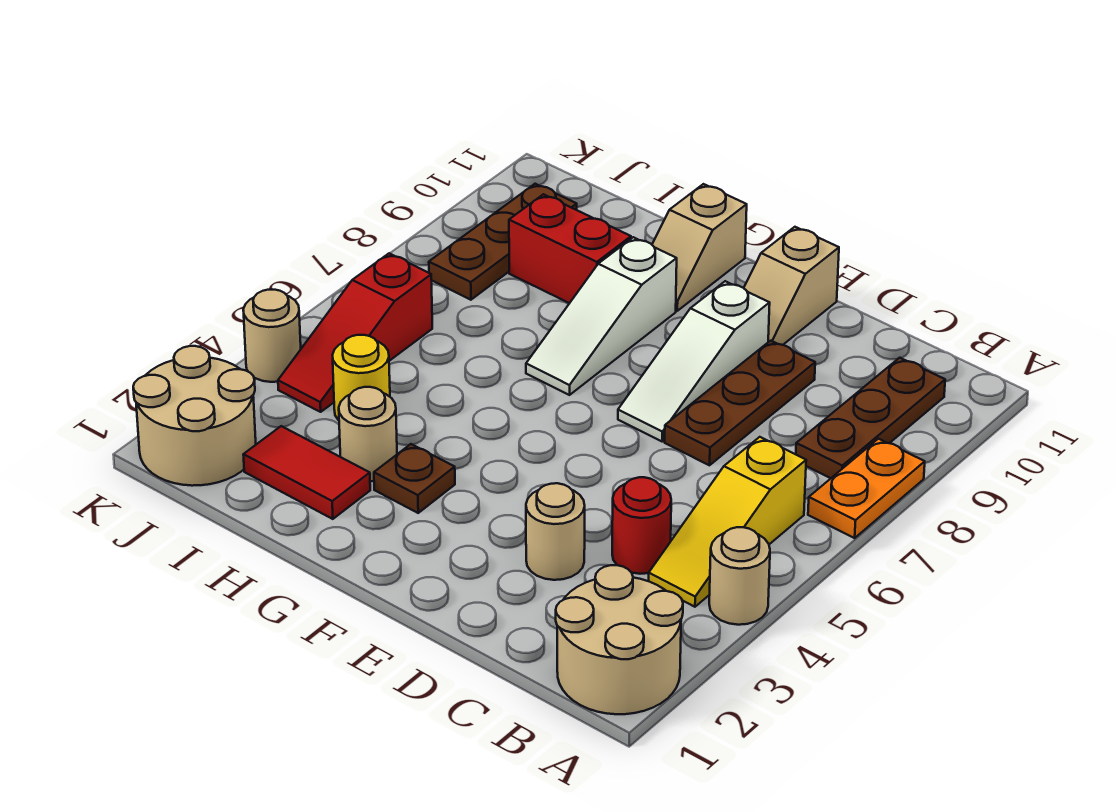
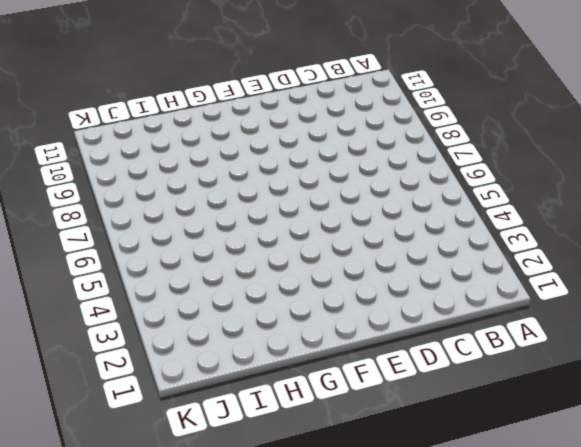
none -> tan 2x2 round brick [556,565,683,714]
none -> tan 1x1 round brick [709,527,770,625]
none -> orange 1x2 plate [808,439,925,538]

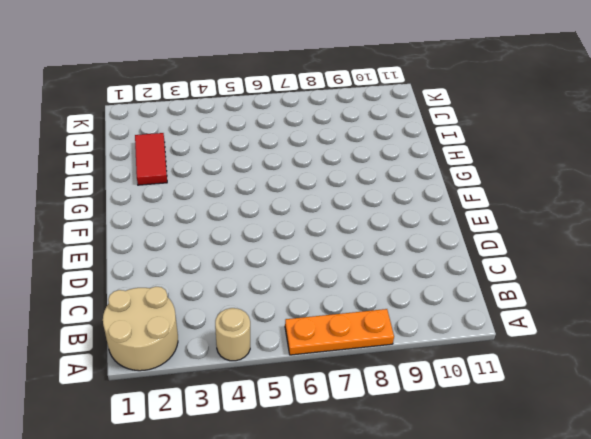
orange 1x3 plate [285,309,394,355] -> orange 1x2 plate [808,439,925,538]
none -> yellow 1x3 slope [649,437,806,607]
none -> brown 1x3 plate [796,358,945,478]
none -> red 1x1 round brick [612,477,671,574]

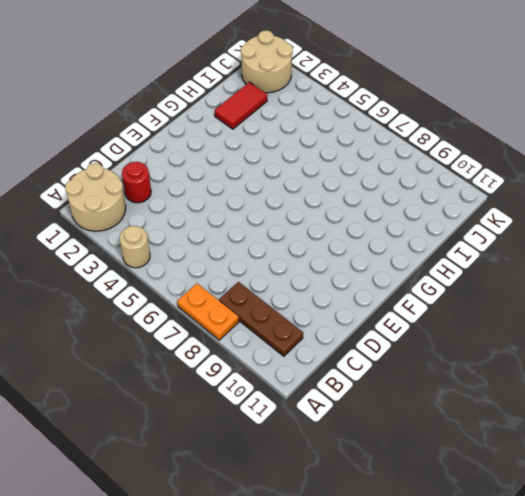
red 1x1 round brick [122,162,151,203] -> red 1x1 round brick moved to [612,477,671,574]
none -> yellow 1x3 slope [649,437,806,607]
none -> tan 1x1 round brick [526,483,585,580]
none -> brown 1x3 plate [665,341,815,465]

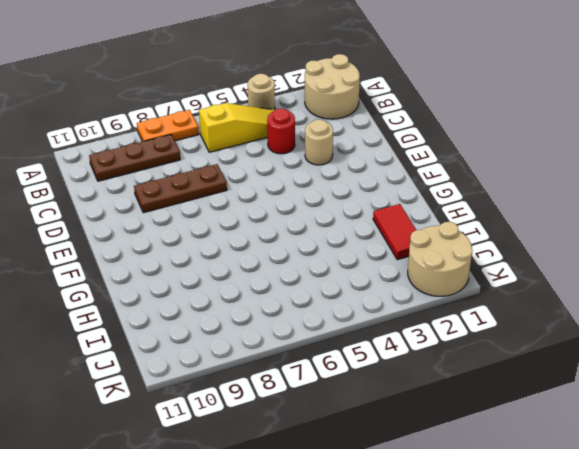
none -> white 1x3 slope [618,281,770,441]
none -> tan 1x2 slope [744,227,839,345]
none -> brown 1x1 plate [374,444,455,513]

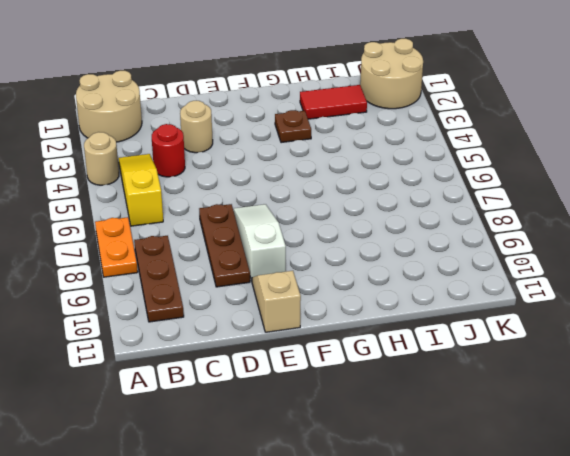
none -> white 1x3 slope [526,237,677,395]
none -> tan 1x2 slope [652,184,747,311]
none -> tan 1x1 round brick [339,387,397,481]

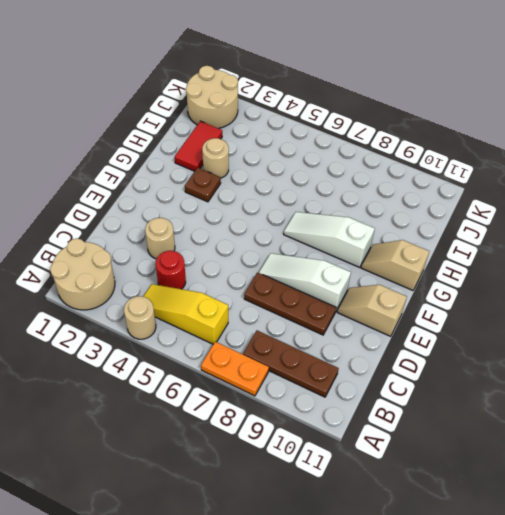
none -> red 1x2 brick [509,194,631,303]
none -> yellow 1x1 round brick [333,335,390,420]
none -> red 1x3 slope [278,253,432,412]

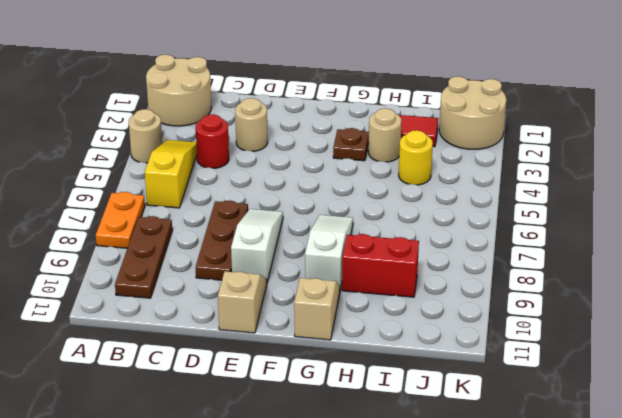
none -> red 1x3 slope [278,253,432,412]
none -> brown 1x3 plate [429,184,577,300]
none -> tan 1x1 round brick [243,290,301,382]

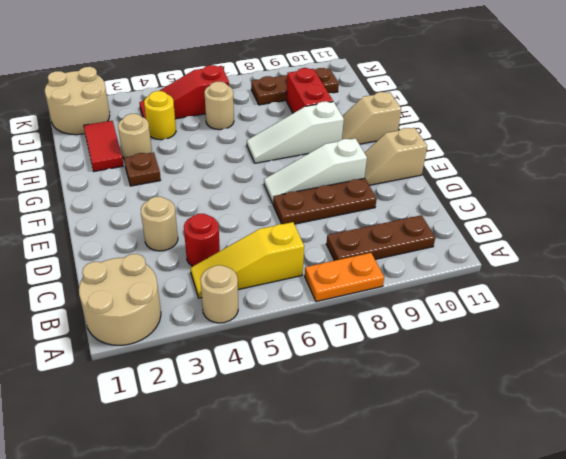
tan 1x1 round brick [204,82,234,130] -> tan 1x1 round brick moved to [243,290,301,382]

